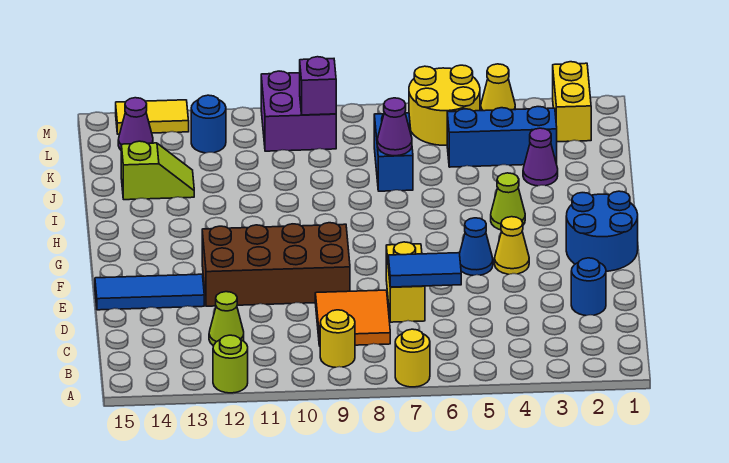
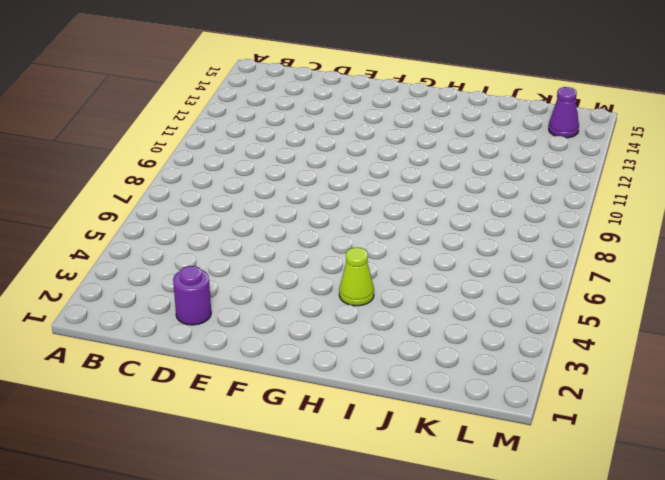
purple 1x1 round brick [173,266,211,325] -> blue 1x1 round brick [571,258,606,316]
none -> yellow 1x1 round brick [395,329,430,387]
none -> lime 1x1 round brick [213,335,248,393]
none -> yellow 1x1 round brick [320,310,355,367]

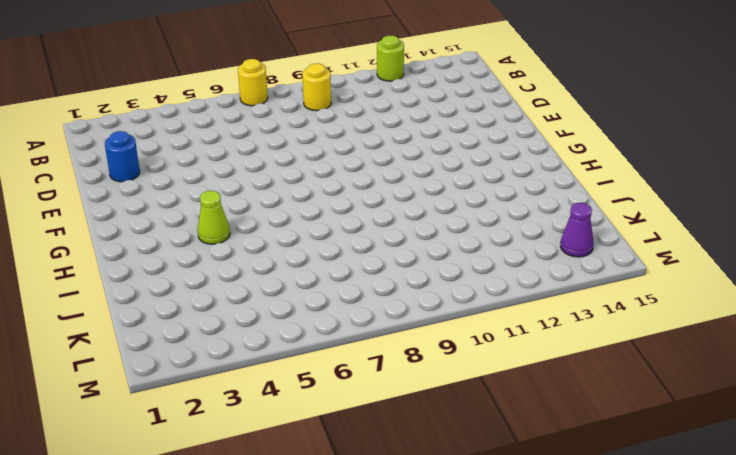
none -> orange 2x2 tile [315,290,390,346]
none -> lime 1x1 cone [209,292,244,346]
none -> yellow 1x2 brick [386,242,425,322]

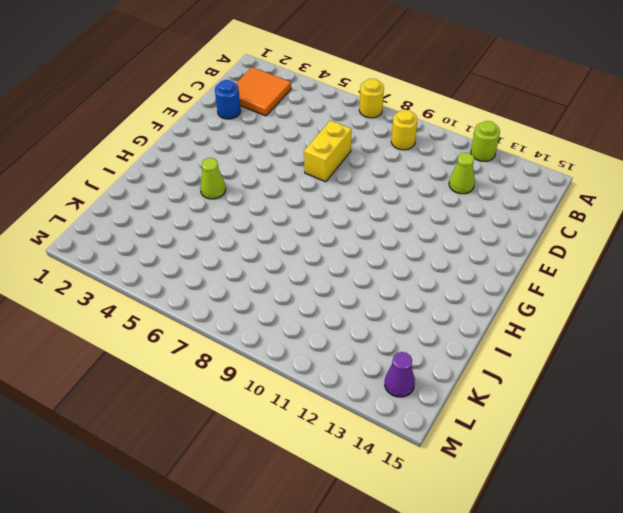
orange 2x2 tile [236,67,291,116] -> orange 2x2 tile moved to [315,290,390,346]
none -> brown 2x4 brick [202,223,350,306]
none -> blue 1x3 tile [95,274,204,310]
none -> blue 2x2 round brick [566,191,638,271]

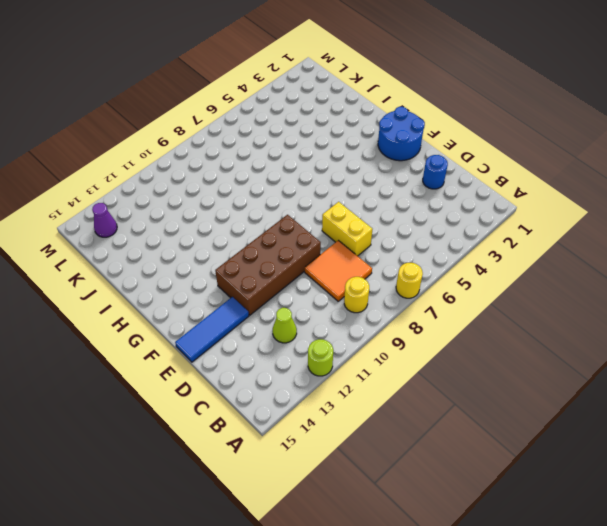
none -> yellow 1x1 cone [495,217,529,274]
none -> blue 1x1 cone [460,218,493,275]
none -> lime 1x1 cone [491,173,525,230]

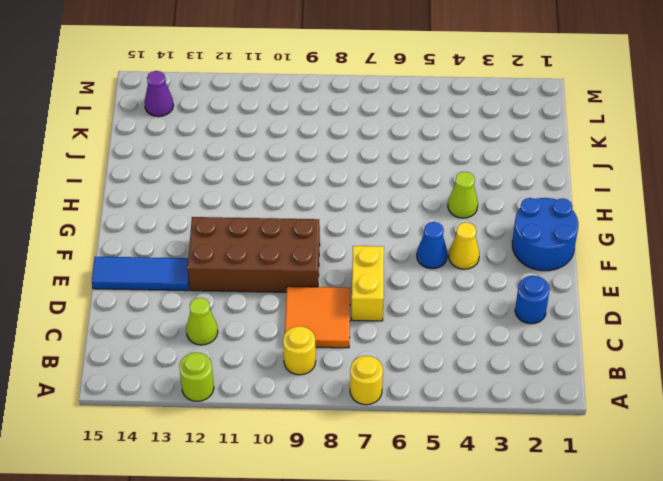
none -> purple 1x1 cone [523,128,558,186]
none -> blue 1x2 brick [374,113,413,191]
none -> lime 1x2 slope [121,141,194,200]

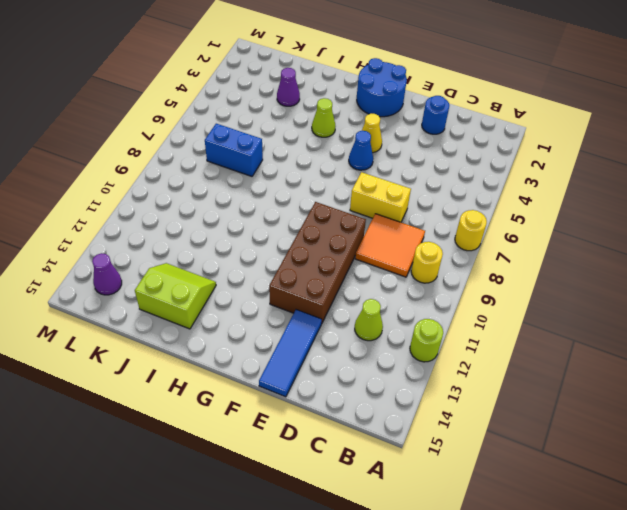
lime 2x2 slope [135,263,216,329] -> lime 1x2 slope [121,141,194,200]
none -> blue 1x3 brick [447,107,557,167]
none -> yellow 1x2 brick [553,62,591,142]
none -> yellow 2x2 round brick [409,65,480,145]

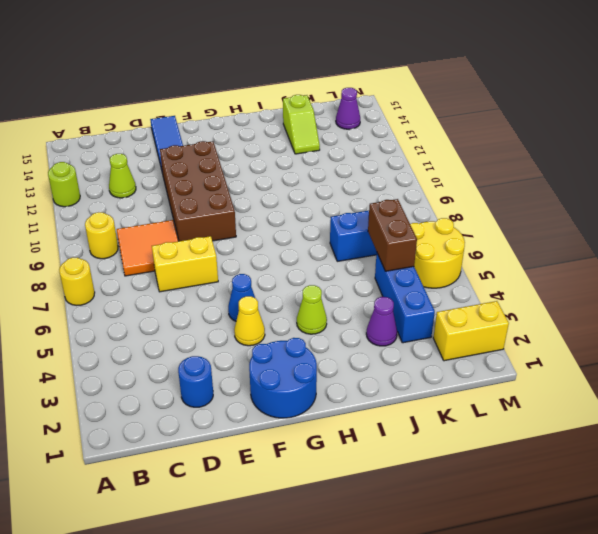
brown 1x2 brick [368,199,417,271] -> none
none -> purple 2x2 brick [261,71,336,151]
none -> blue 1x1 round brick [191,95,226,153]
none -> yellow 1x1 cone [481,64,515,111]

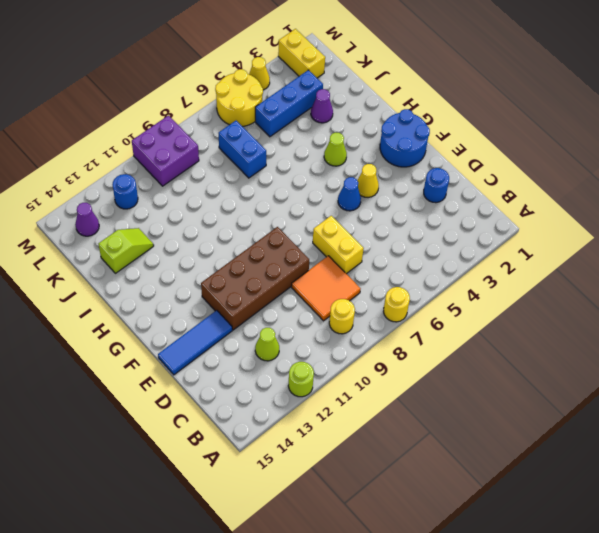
none -> yellow 1x2 tile [116,100,189,134]
none -> blue 1x2 tile [388,253,461,287]
none -> purple 1x1 cone [377,98,412,156]

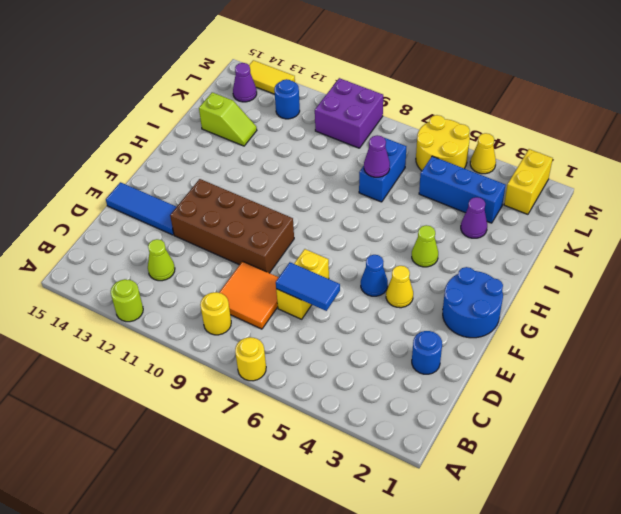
none -> purple 1x1 brick [300,57,336,115]

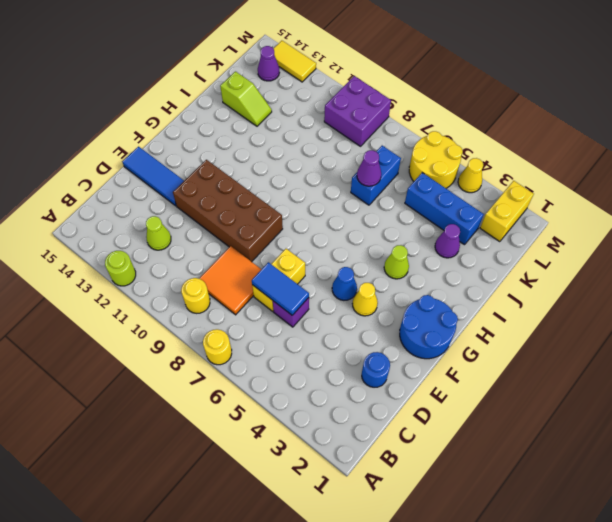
purple 1x1 brick [273,298,309,327] -> purple 1x1 brick moved to [300,57,336,115]
none -> blue 1x1 round brick [191,95,226,153]

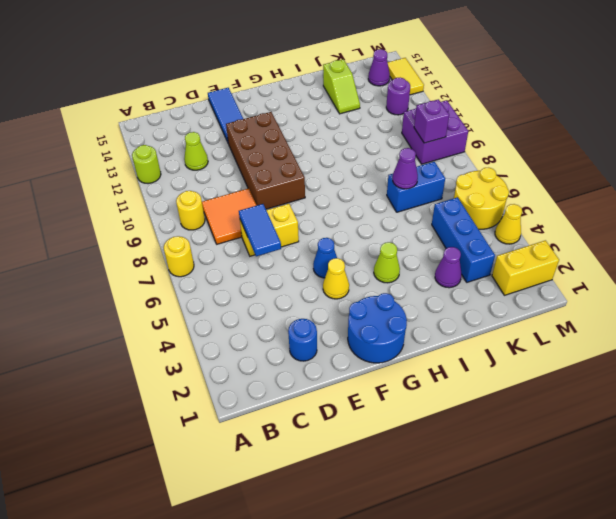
purple 1x1 round brick [386,78,410,115] -> blue 1x1 round brick [191,95,226,153]

